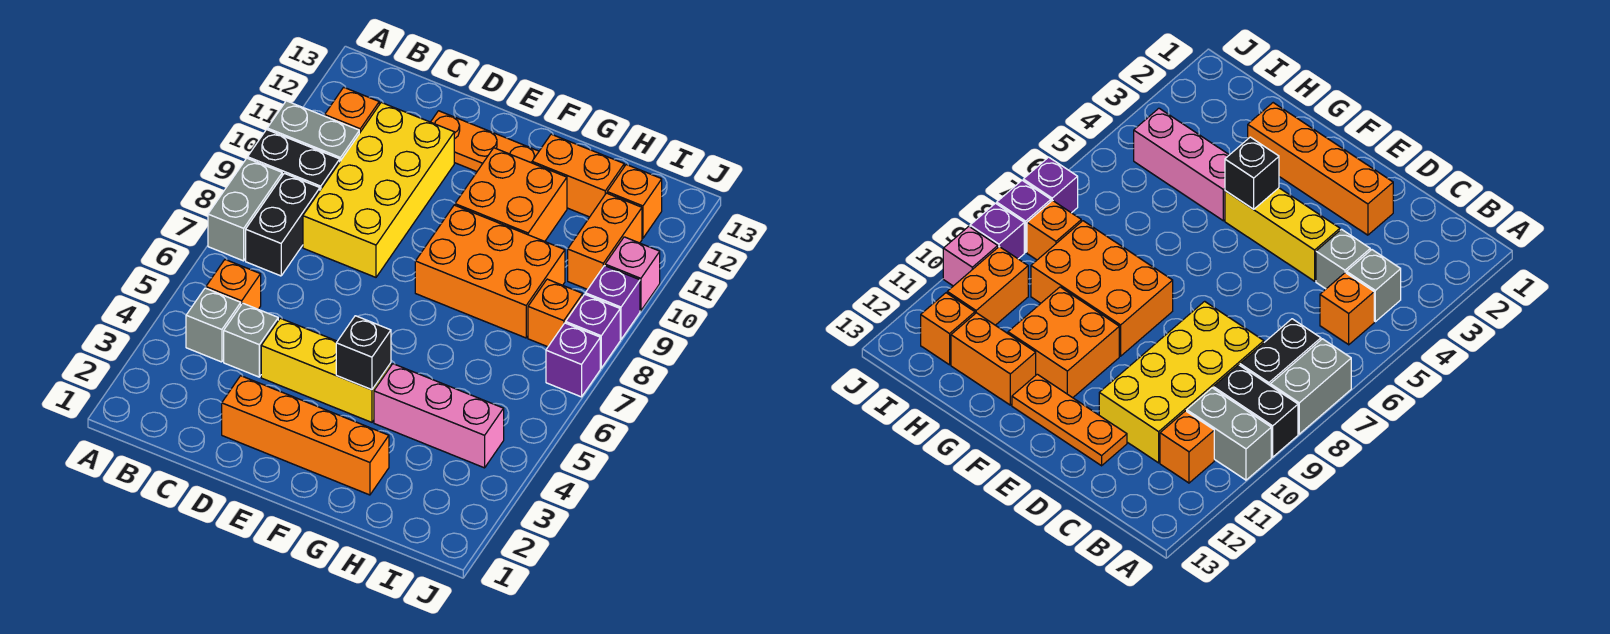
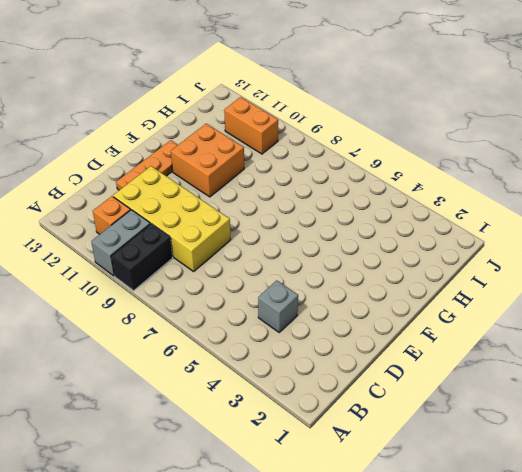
none -> grey 1x2 brick [208,158,282,261]
none -> grey 1x1 brick [186,288,241,362]
none -> orange 1x1 brick [206,260,261,309]

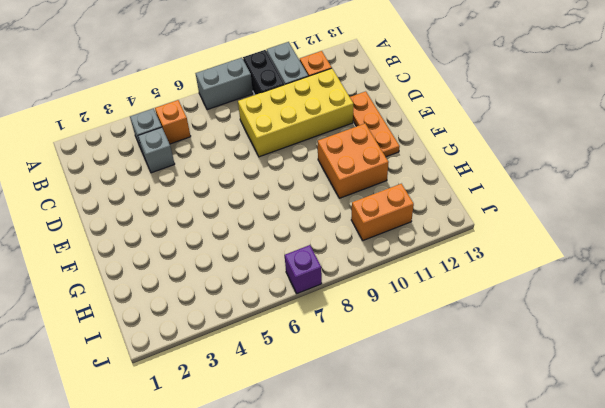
none -> black 1x2 brick [246,173,320,276]
none -> orange 1x4 brick [222,376,389,495]
none -> yellow 1x3 brick [261,318,391,422]

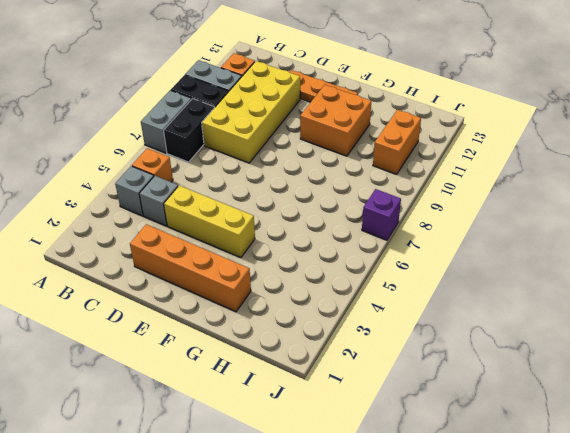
none -> orange 2x3 brick [415,205,565,338]
none -> pink 1x3 brick [374,364,504,468]
none -> orange 1x2 brick [532,134,624,217]

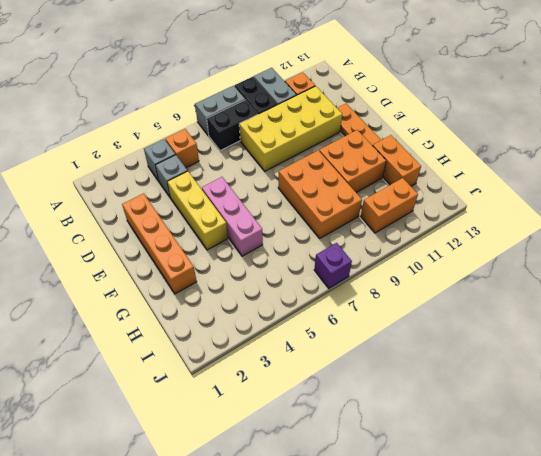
pink 1x3 brick [202,177,263,256] -> pink 1x3 brick moved to [374,364,504,468]
none -> orange 1x1 brick [528,279,583,347]
none -> orange 1x1 brick [607,164,662,238]
none -> purple 1x1 brick [566,294,620,368]

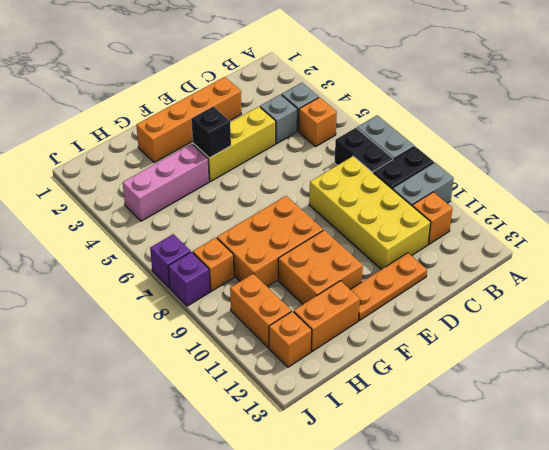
none -> purple 1x1 brick [585,266,640,339]
none -> pink 1x1 brick [605,237,660,311]

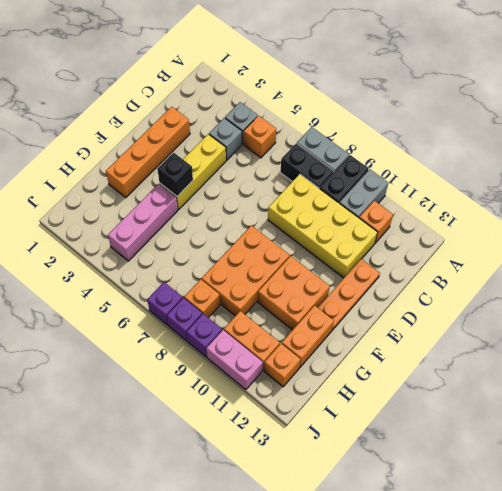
pink 1x2 brick [206,330,263,390] -> pink 1x1 brick [605,237,660,311]

